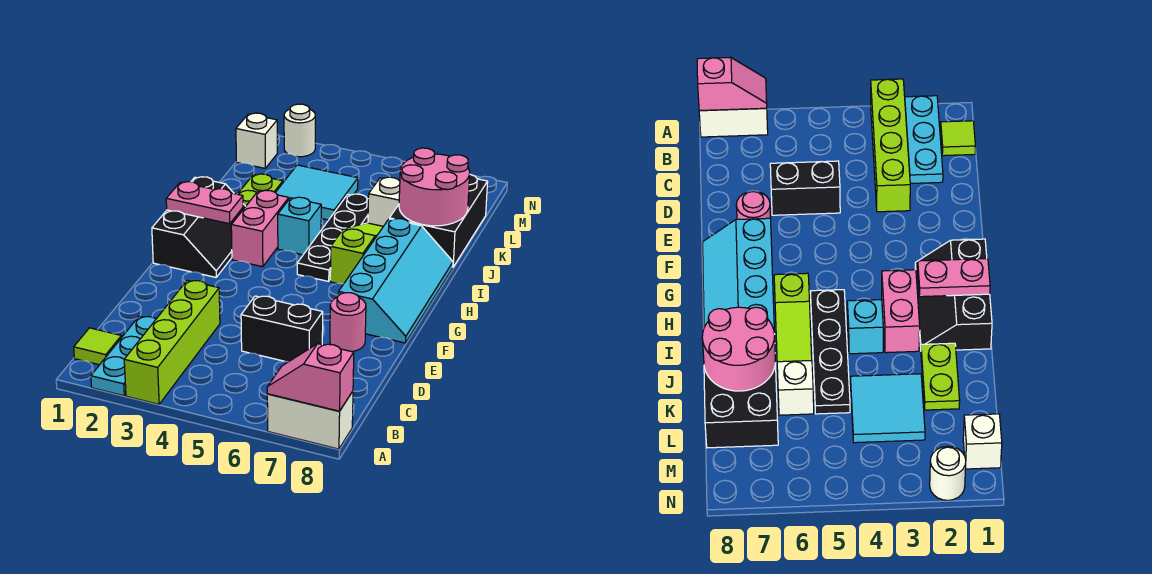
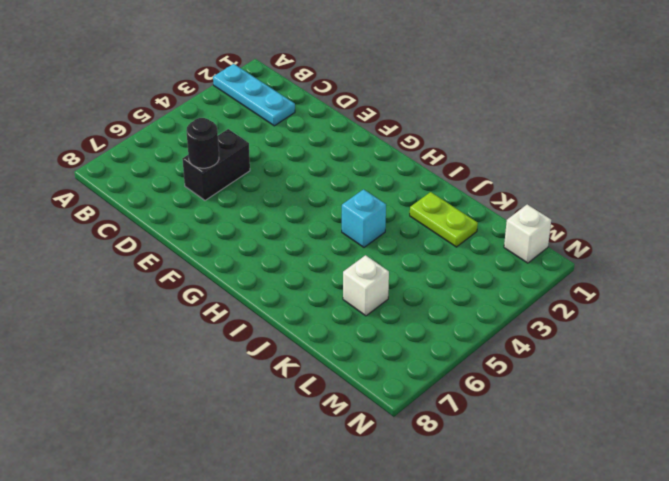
black 1x1 round brick [186,118,219,168] -> none
none -> lime 1x4 brick [124,280,220,404]
none -> white 1x2 brick [267,391,353,449]
none -> lime 1x1 tile [74,328,122,365]

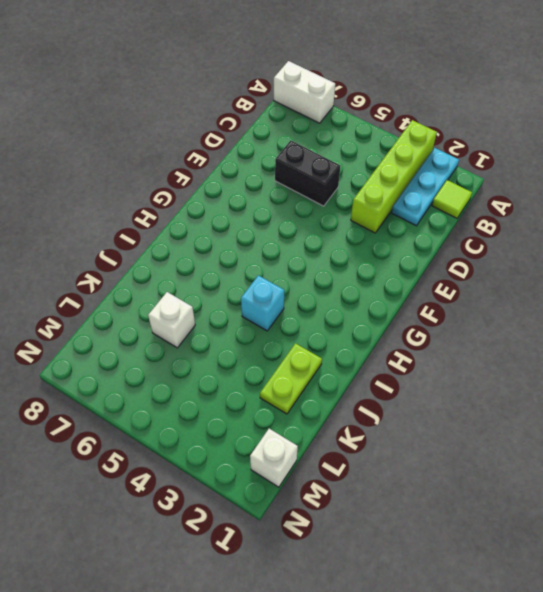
none -> pink 1x1 round brick [330,293,366,352]
none -> cyan 2x4 slope [338,219,453,343]
none -> black 2x3 slope [152,177,246,277]

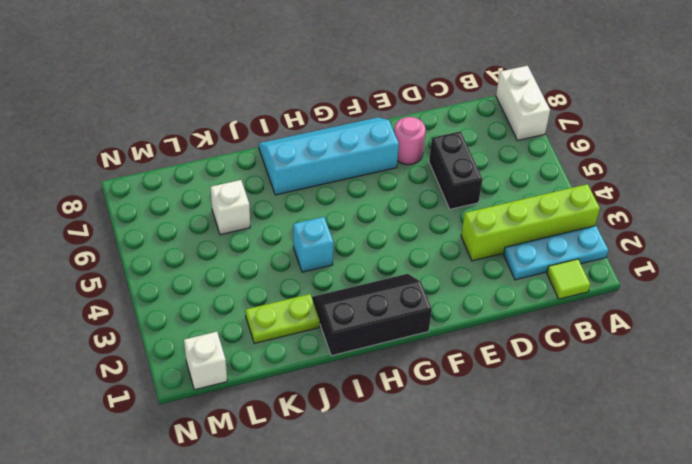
none -> pink 1x2 brick [231,190,289,267]
none -> black 1x4 plate [297,194,368,281]
none -> lime 1x3 slope [330,223,383,284]

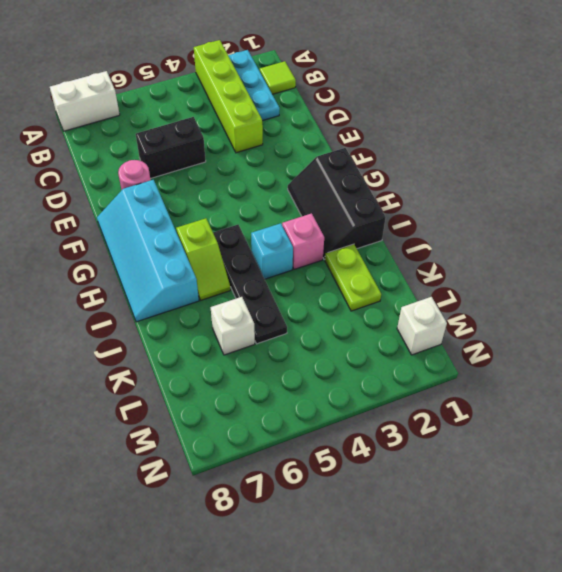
lime 1x2 slope [176,218,231,300] -> lime 1x3 slope [330,223,383,284]
pink 1x1 brick [282,213,324,269] -> pink 1x2 brick [231,190,289,267]
none -> black 2x3 brick [389,175,488,267]
none -> cyan 2x2 tile [275,165,358,220]
none -> white 1x1 round brick [284,104,315,157]

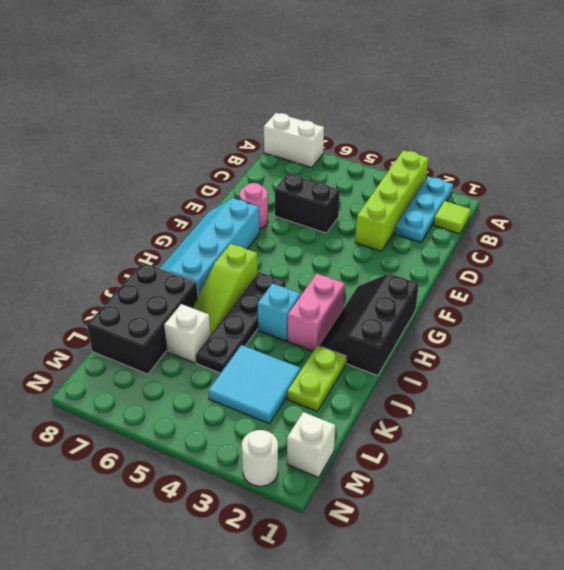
none -> pink 1x2 slope [267,344,354,411]
none -> pink 1x2 plate [166,182,243,224]
none -> pink 2x2 round brick [399,148,470,226]

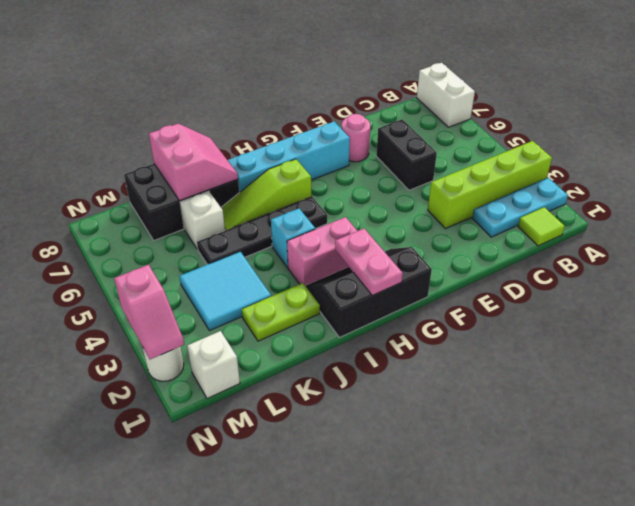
pink 2x2 slope [149,124,238,201] -> pink 2x2 round brick [399,148,470,226]
pink 1x2 slope [114,265,184,359] -> pink 1x2 slope moved to [267,344,354,411]

